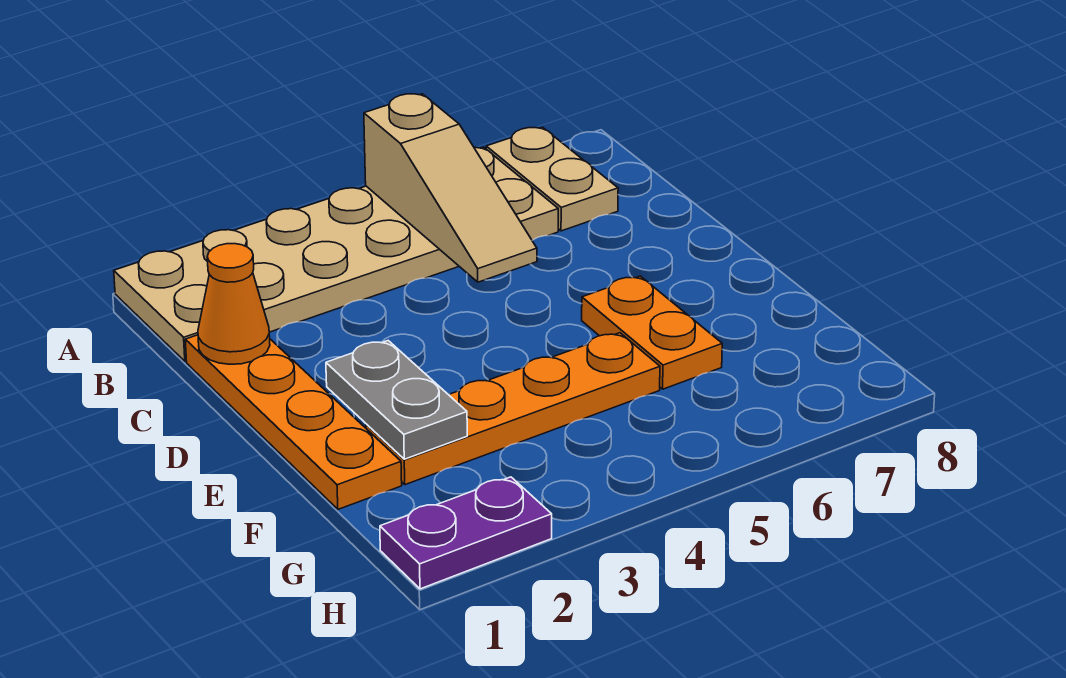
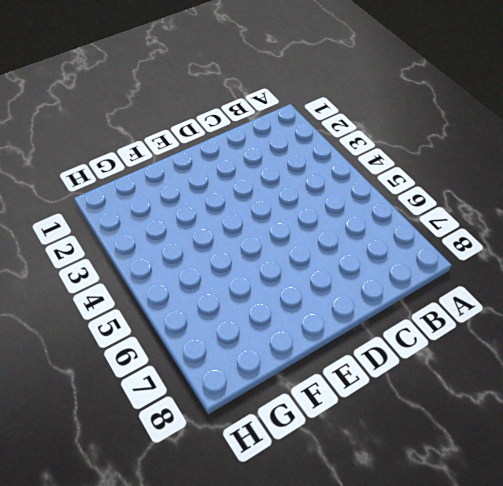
none -> tan 2x6 plate [114,147,558,361]
none -> tan 1x2 plate [486,127,618,231]

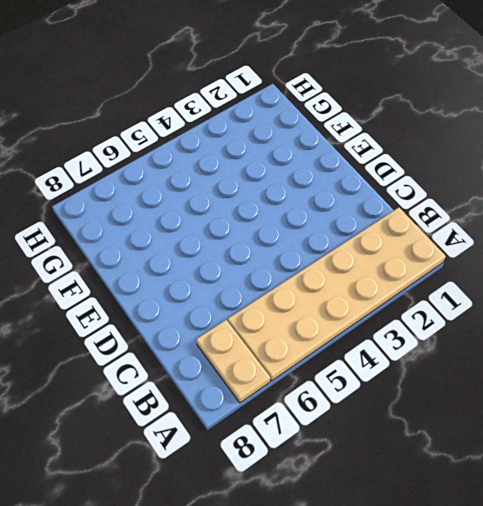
none -> orange 1x4 plate [185,335,402,509]
none -> orange 1x2 plate [582,276,722,389]

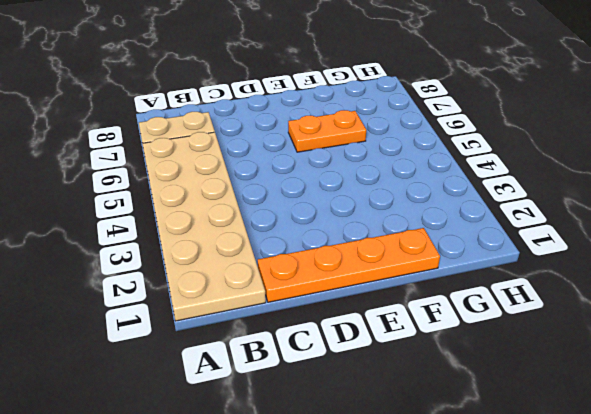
none -> orange 1x4 plate [366,333,660,485]
none -> purple 1x2 plate [380,477,552,589]

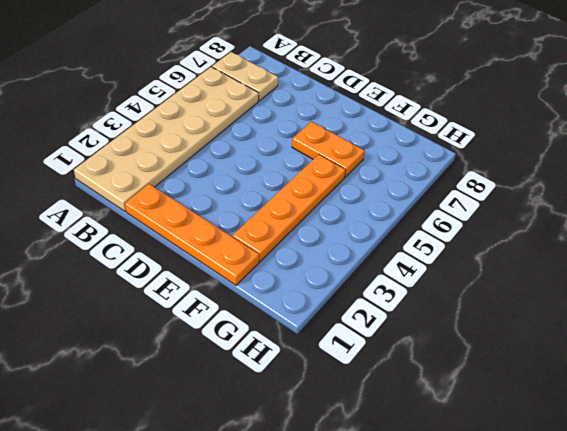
none -> purple 1x2 plate [380,477,552,589]
none -> tan 1x3 slope [364,94,537,282]

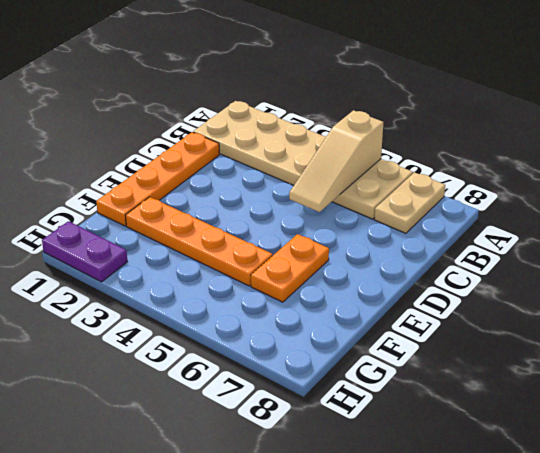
none -> orange 1x1 cone [198,244,270,364]
none -> grey 1x2 plate [326,341,467,459]

